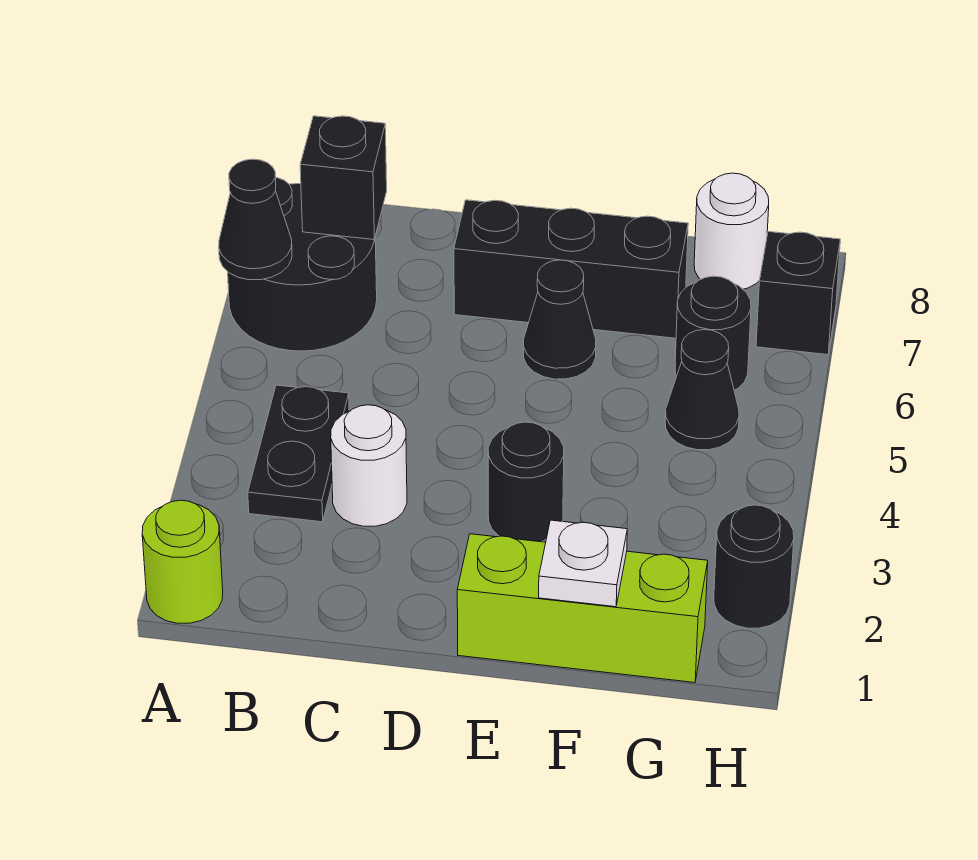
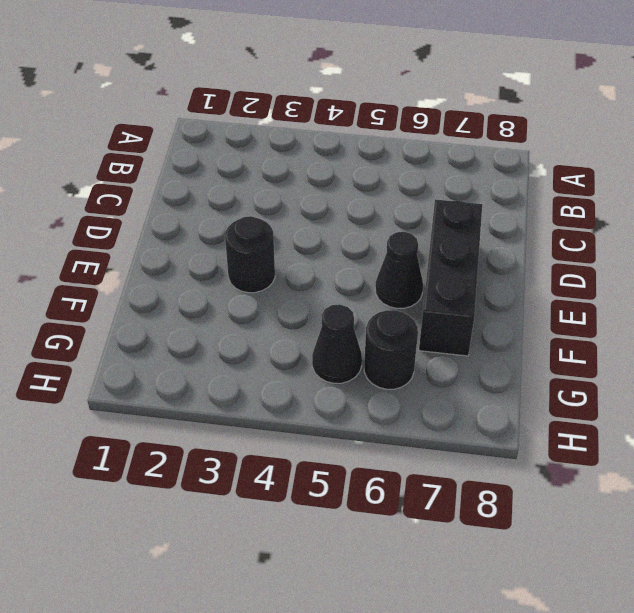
none -> lime 1x1 round brick [142,500,223,623]
none -> black 2x2 round brick [228,178,377,351]
none -> black 1x2 plate [248,385,349,522]

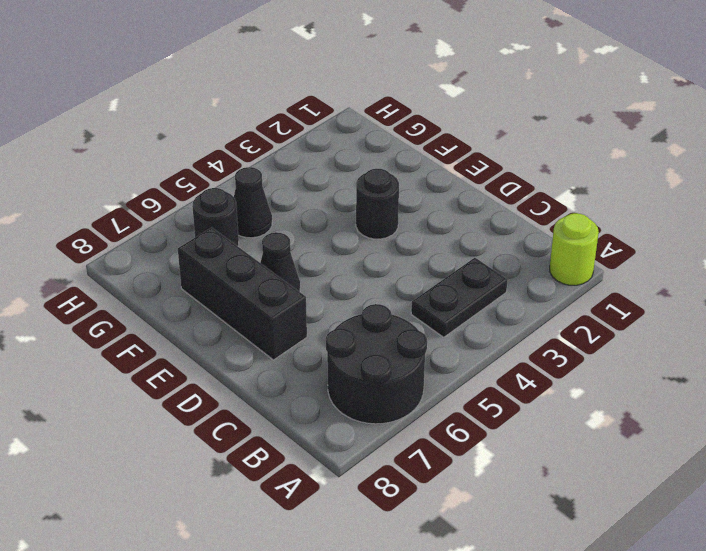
none -> white 1x1 round brick [331,405,407,526]
none -> lime 1x3 brick [457,534,708,683]
none -> white 1x1 round brick [694,173,769,289]

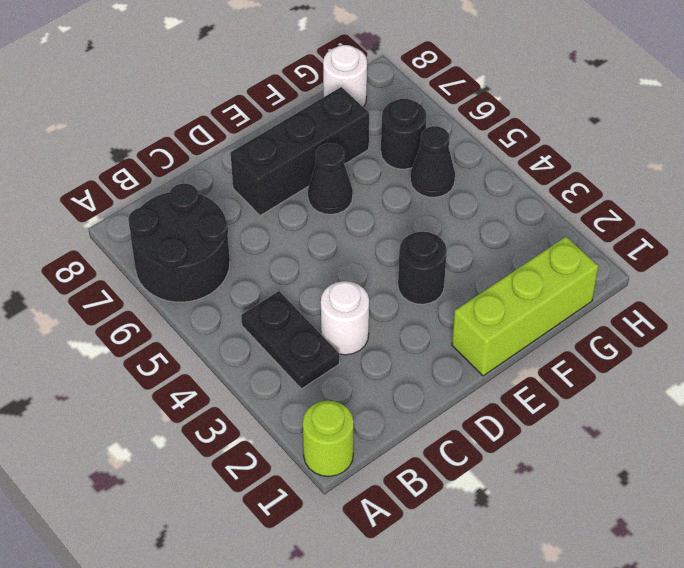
none -> black 1x1 round brick [714,505,794,628]
none -> black 1x1 brick [756,232,840,355]
none -> black 1x1 cone [219,159,292,280]

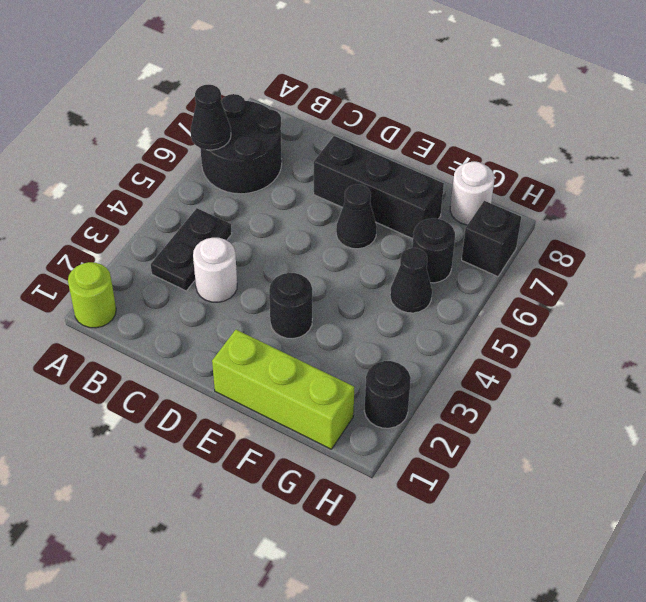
none -> black 1x1 brick [300,116,387,240]
none -> white 1x1 plate [539,520,627,607]

